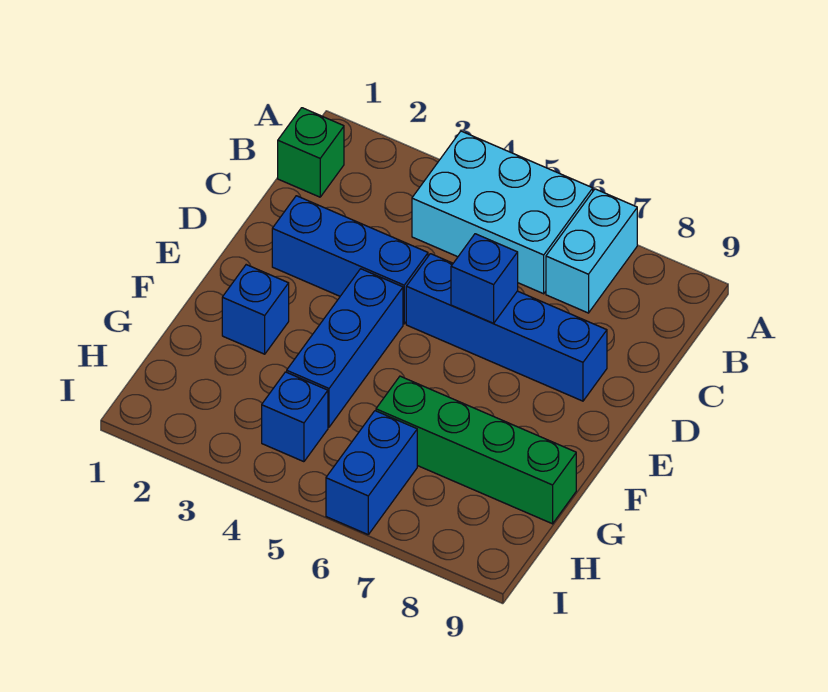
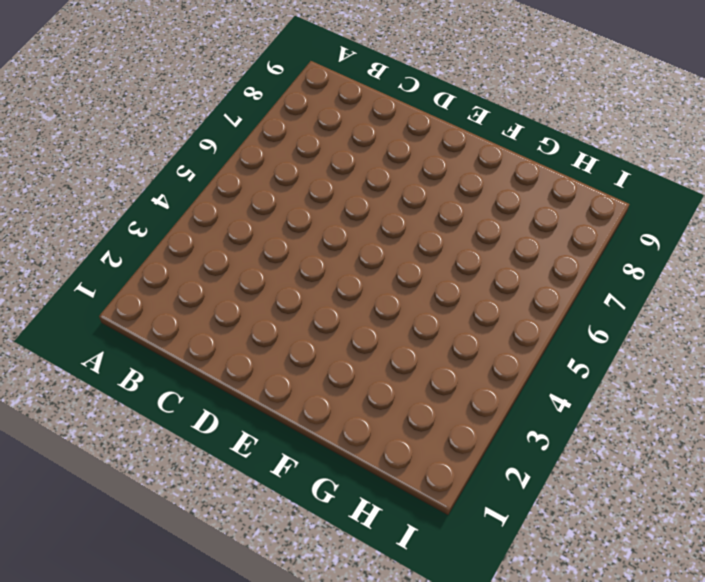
none -> cyan 2x3 brick [412,131,593,294]
none -> cyan 1x2 brick [546,189,637,313]

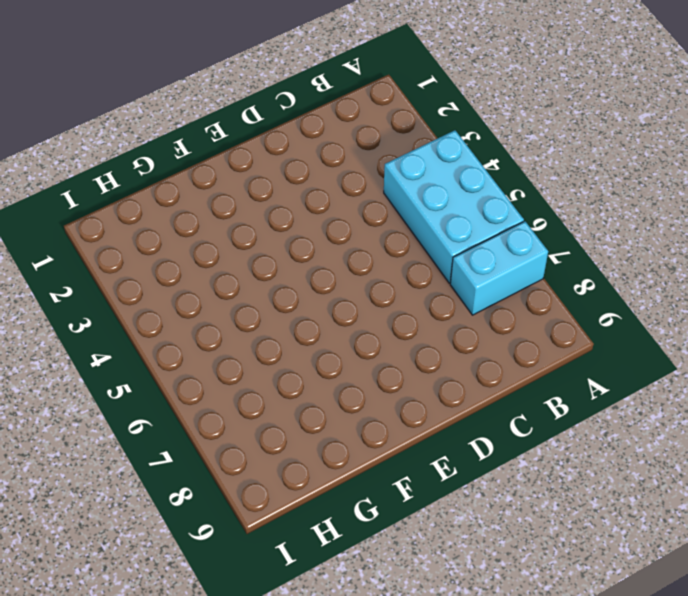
none -> green 1x1 brick [278,108,344,197]
none -> blue 1x3 brick [272,196,428,324]

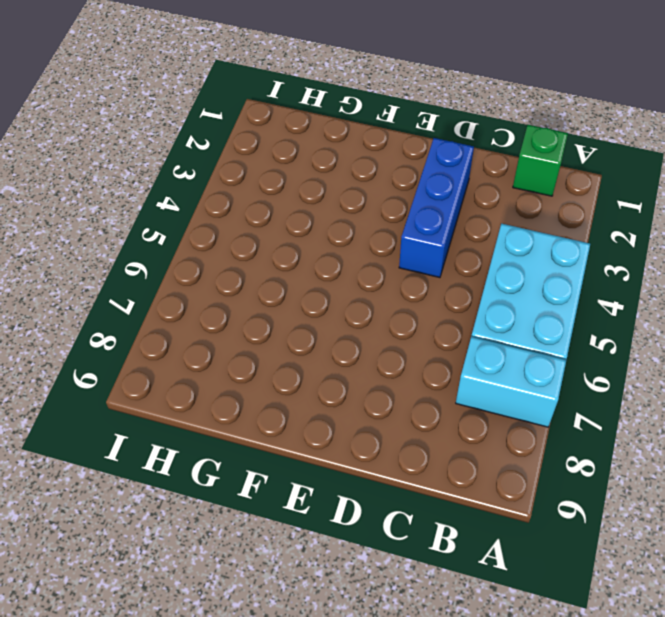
none -> blue 1x4 brick [406,254,607,401]
none -> blue 1x3 brick [287,269,403,427]

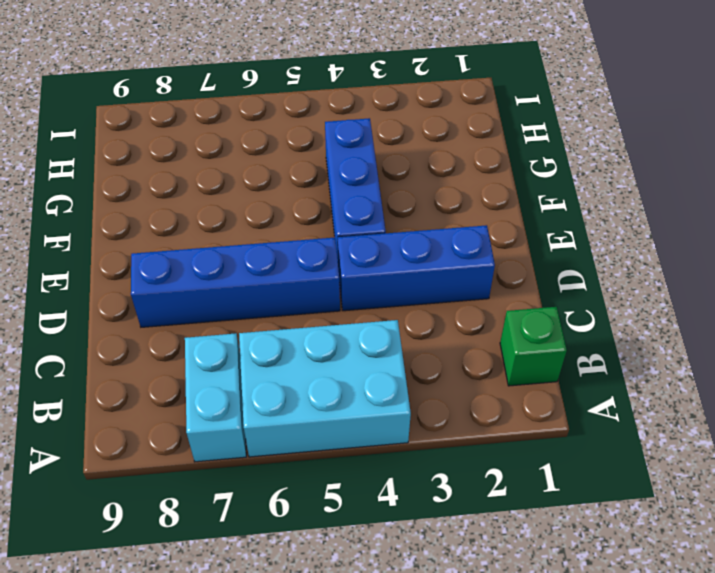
none -> blue 1x1 brick [222,265,289,354]
none -> green 1x4 brick [376,376,576,524]

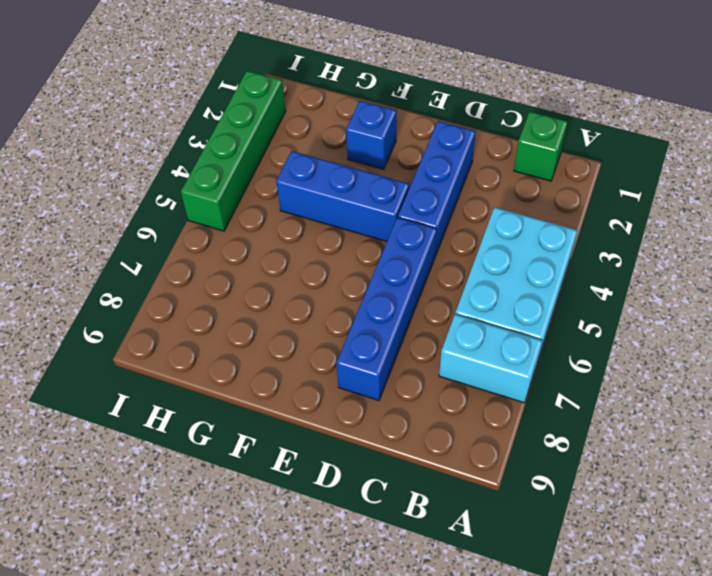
green 1x4 brick [181,71,286,231] -> green 1x4 brick moved to [376,376,576,524]
none -> blue 1x1 brick [262,372,328,462]
none -> blue 1x2 brick [326,411,417,534]

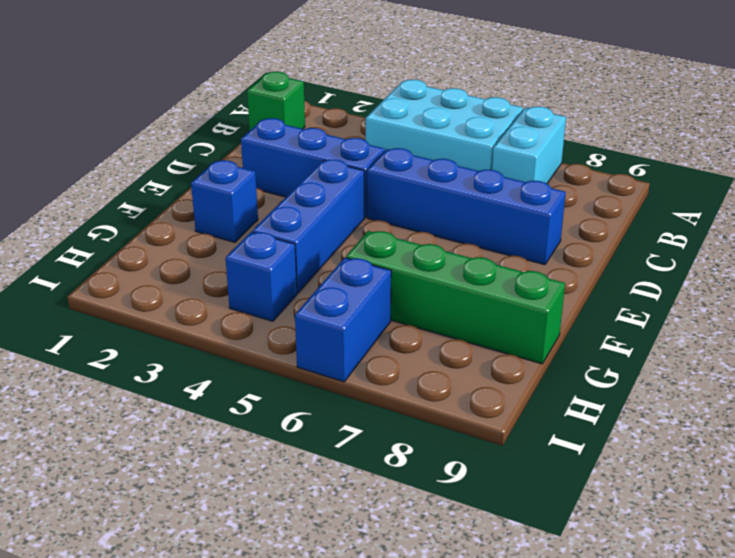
none -> blue 1x1 brick [451,234,518,323]

